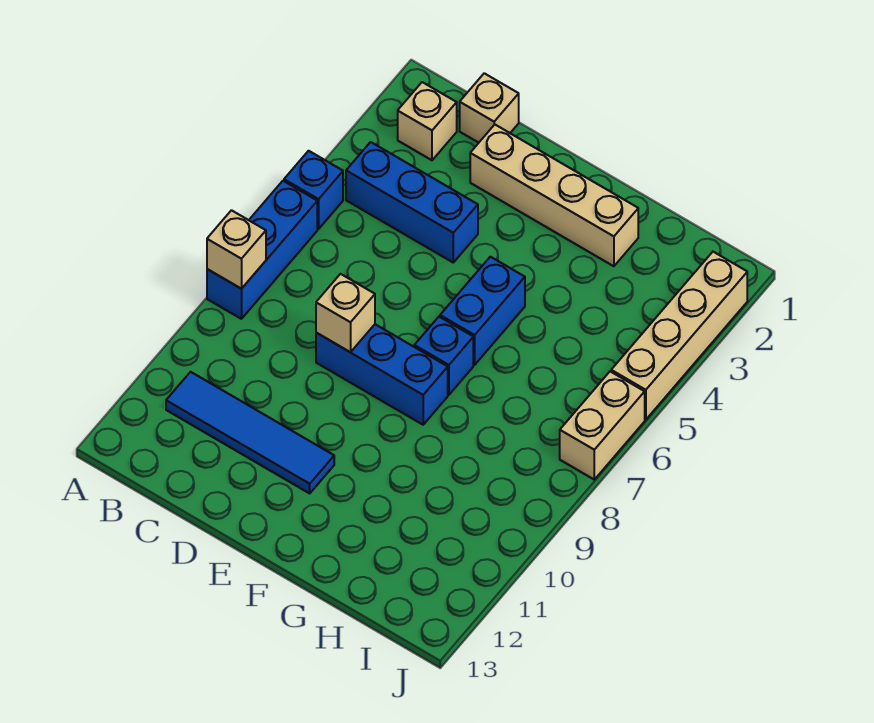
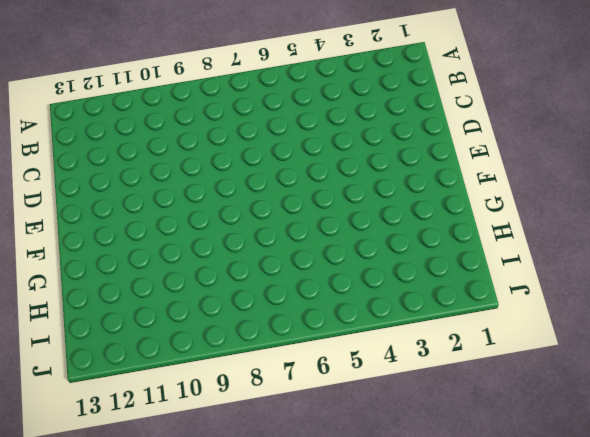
none -> blue 1x1 brick [284,151,343,229]
none -> blue 1x3 brick [207,181,317,319]
none -> tan 1x1 brick [398,82,457,160]

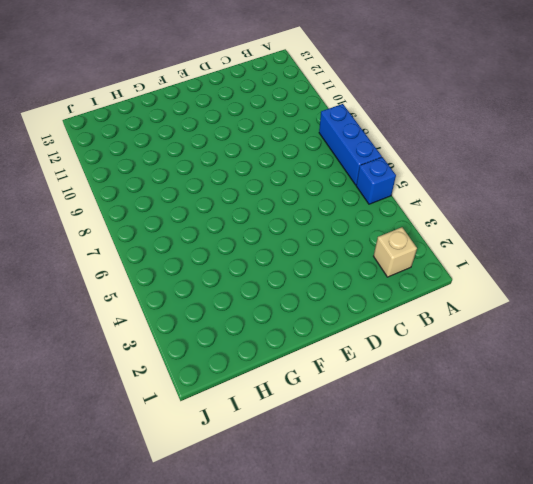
none -> blue 1x3 brick [346,142,478,262]
none -> blue 1x4 tile [166,372,334,493]
none -> tan 1x1 brick [460,73,519,143]

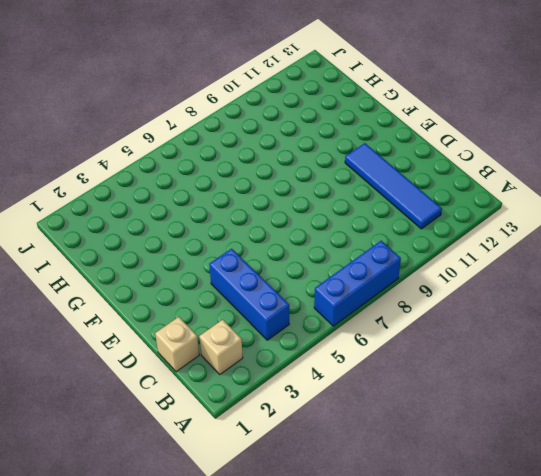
none -> blue 1x1 brick [284,151,343,229]
none -> tan 1x4 brick [470,125,638,266]
none -> blue 1x3 brick [316,324,448,425]

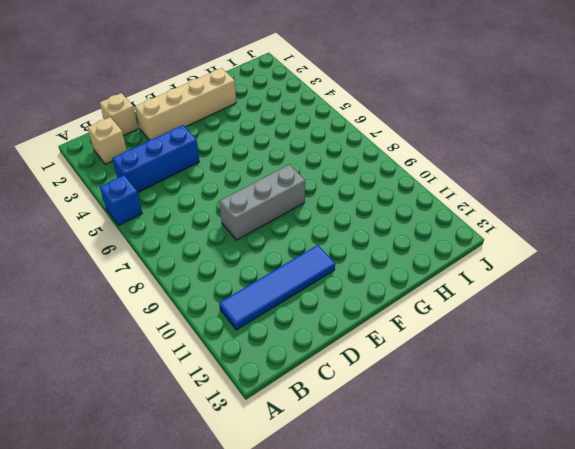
grey 1x3 brick [219,165,305,240] -> blue 1x3 brick [316,324,448,425]
none -> blue 1x3 brick [207,181,317,319]
none -> blue 1x2 brick [440,257,525,365]
none -> blue 1x1 brick [414,317,473,395]

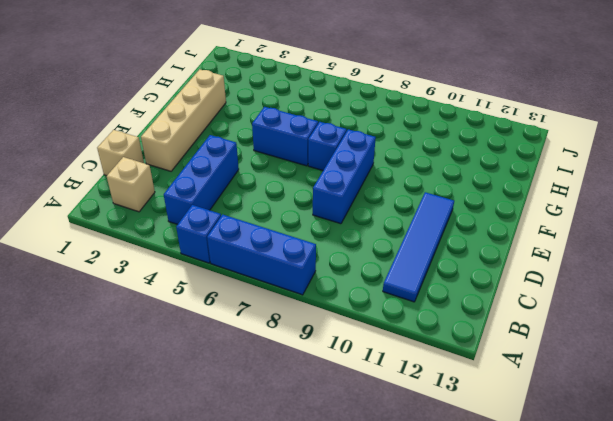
none -> tan 1x4 brick [611,252,747,420]
none -> tan 1x2 brick [560,372,645,479]
none -> tan 1x1 brick [207,210,266,289]

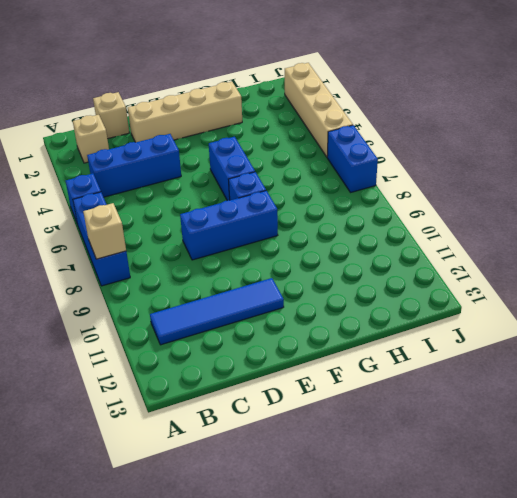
blue 1x2 brick [327,125,378,192] -> tan 1x2 brick [560,372,645,479]
none -> tan 1x1 brick [316,274,375,352]

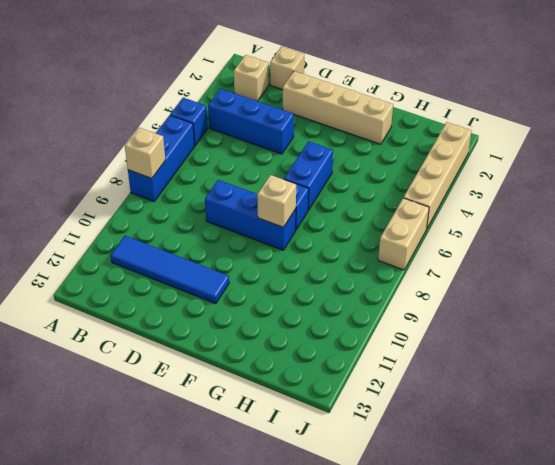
tan 1x1 brick [257,175,296,227] -> tan 1x1 brick moved to [316,274,375,352]

